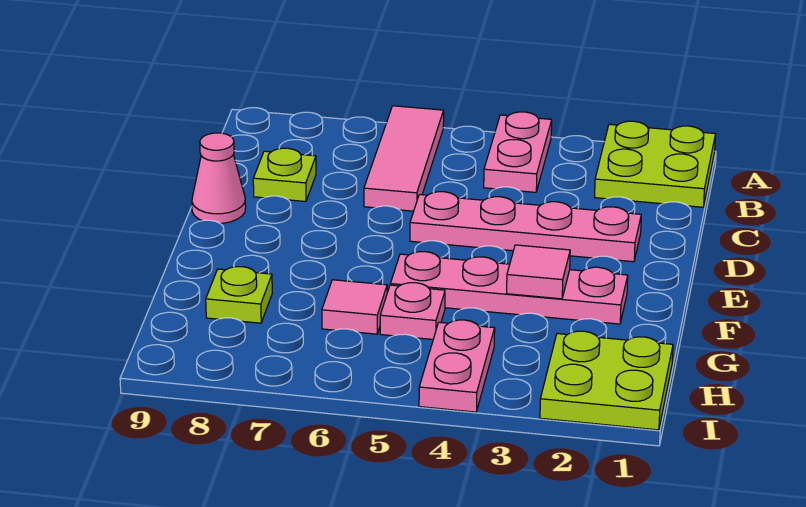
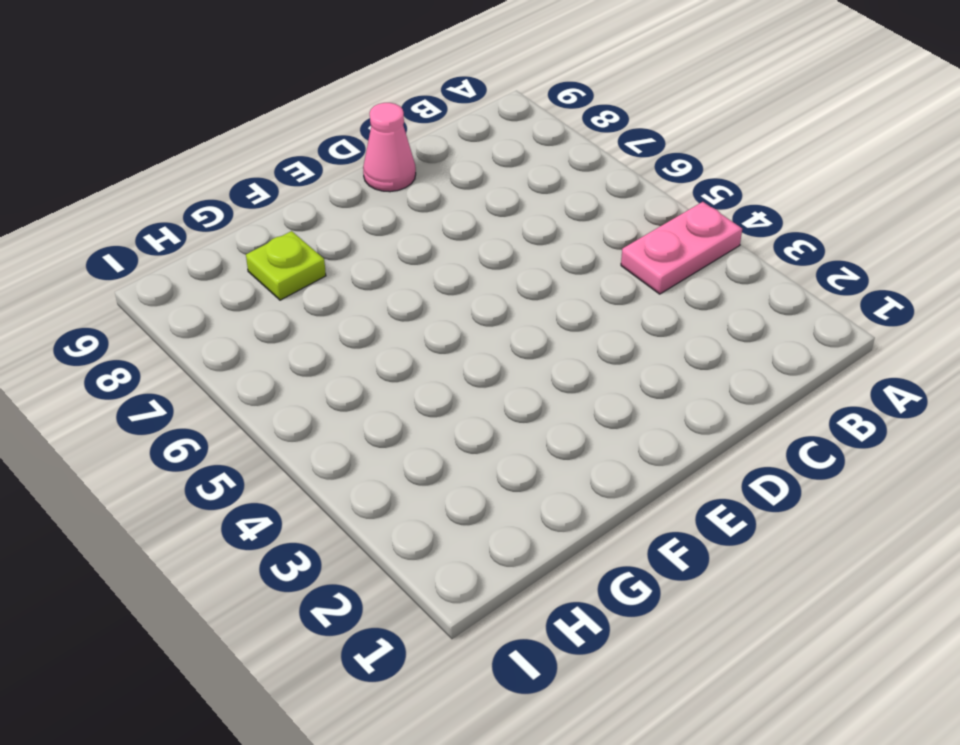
none -> lime 2x2 plate [595,121,716,207]
none -> pink 1x3 tile [364,106,444,211]
none -> lime 1x1 plate [253,148,316,202]

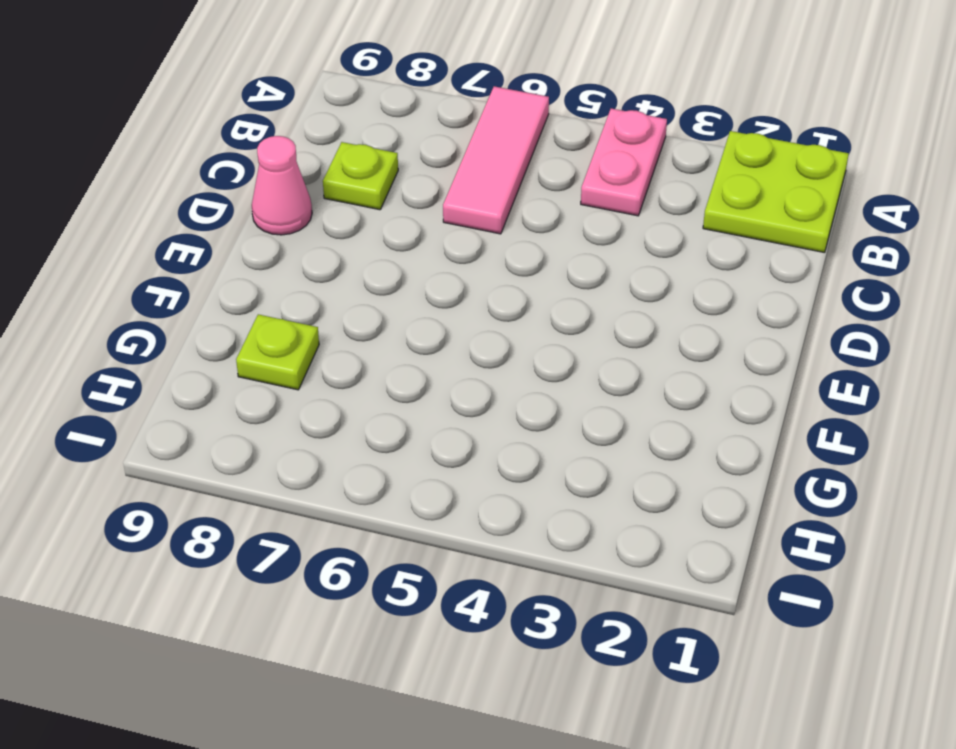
none -> pink 1x4 plate [410,192,641,262]
none -> pink 1x4 plate [390,252,628,324]
none -> pink 1x1 plate [380,283,445,339]

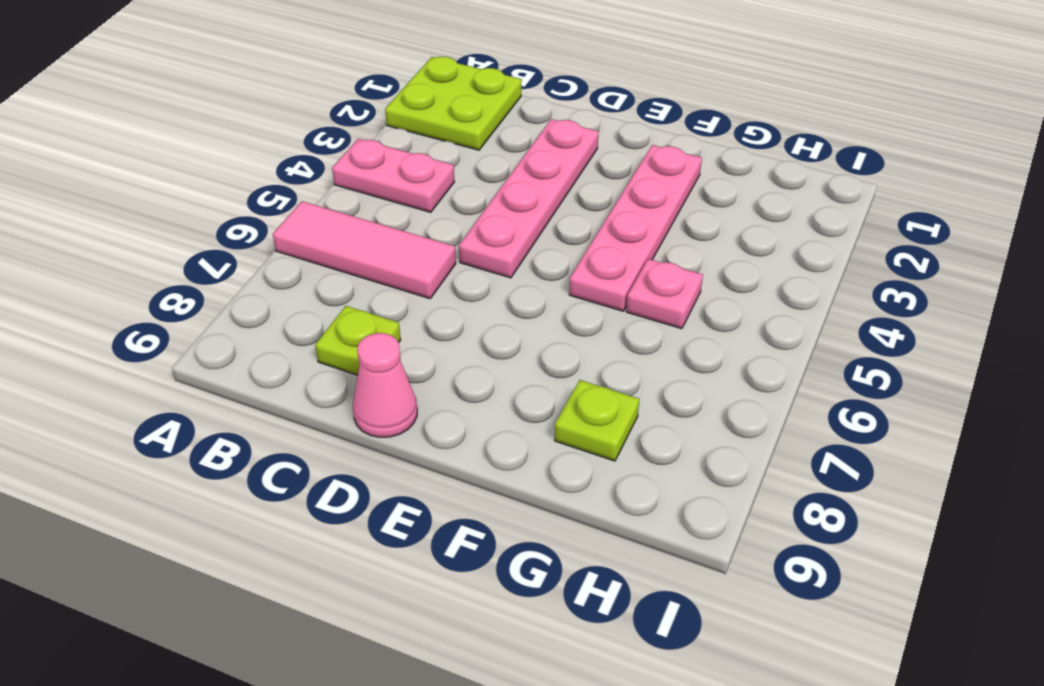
none -> pink 1x1 tile [322,280,387,334]
none -> lime 2x2 plate [540,331,673,430]
none -> pink 1x2 plate [419,320,495,412]

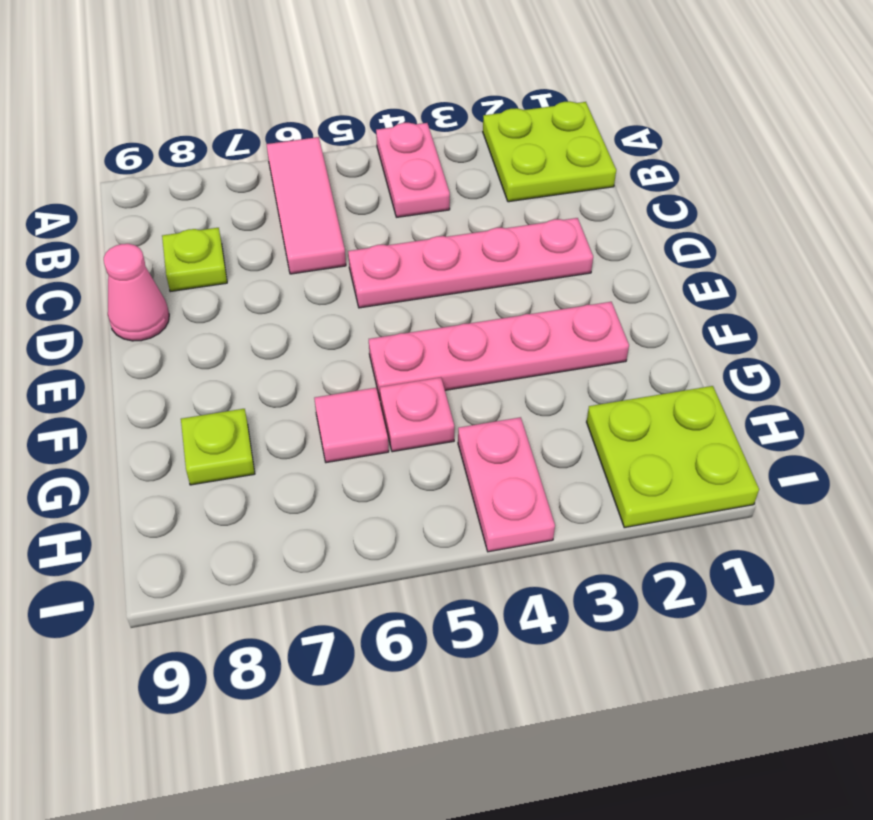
none -> pink 1x1 tile [507,245,570,299]

